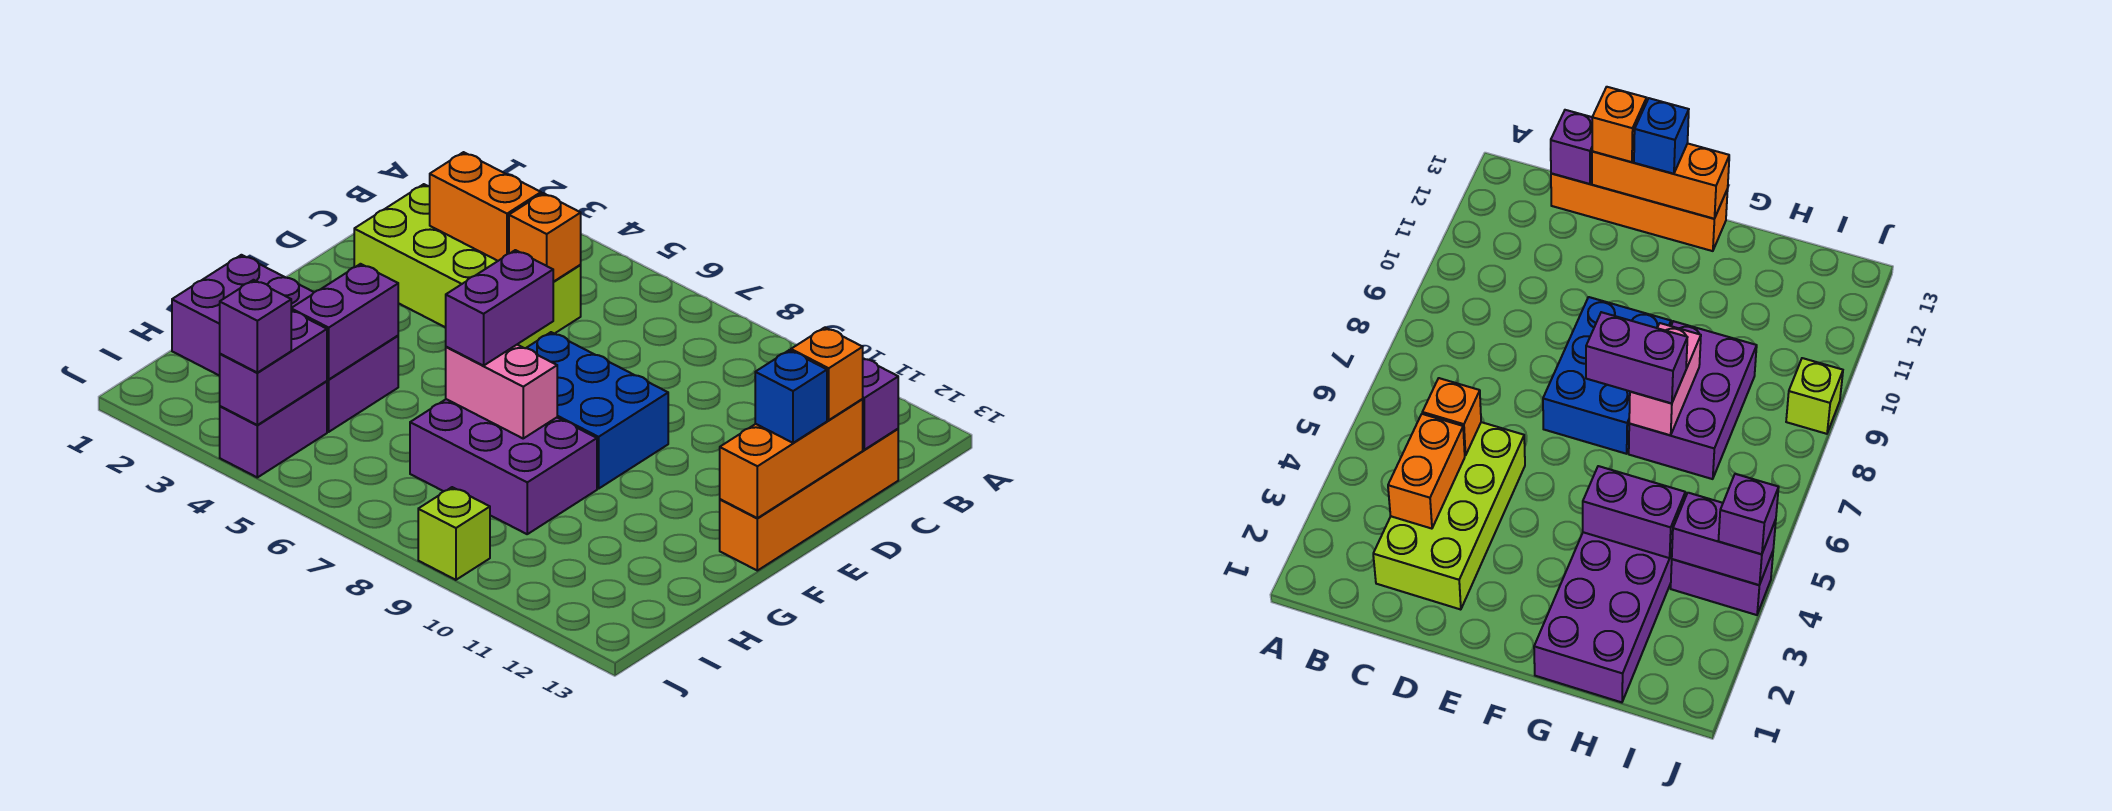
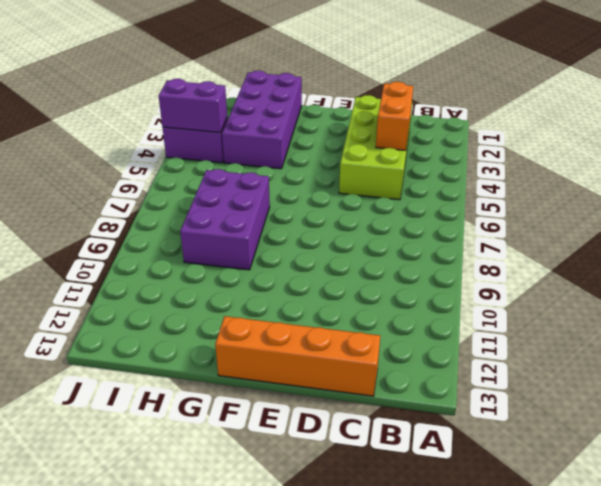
none -> blue 2x3 brick [527,332,668,489]
none -> lime 1x1 brick [418,487,490,580]
none -> orange 1x1 brick [509,193,581,282]

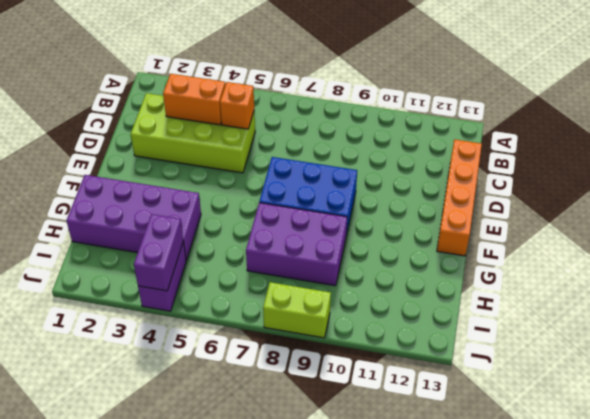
lime 1x2 brick [263,282,331,338] -> lime 1x1 brick [418,487,490,580]
none -> purple 1x1 brick [863,358,898,450]
none -> orange 1x3 brick [720,399,863,518]
none -> purple 1x2 brick [291,264,398,379]

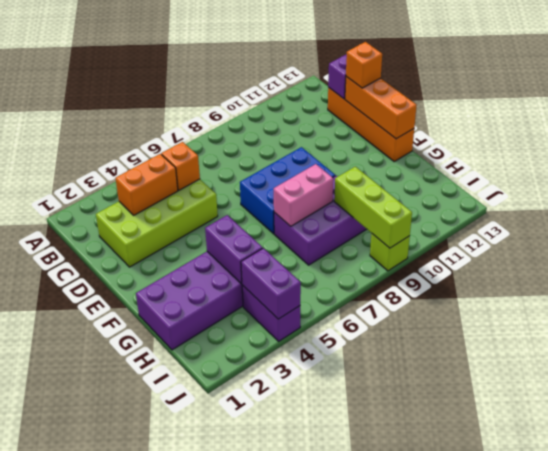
lime 1x3 brick [334,167,412,248] -> none
none -> blue 1x1 brick [755,350,827,443]
none -> purple 1x2 brick [446,250,553,366]
none -> purple 1x1 brick [220,280,291,373]

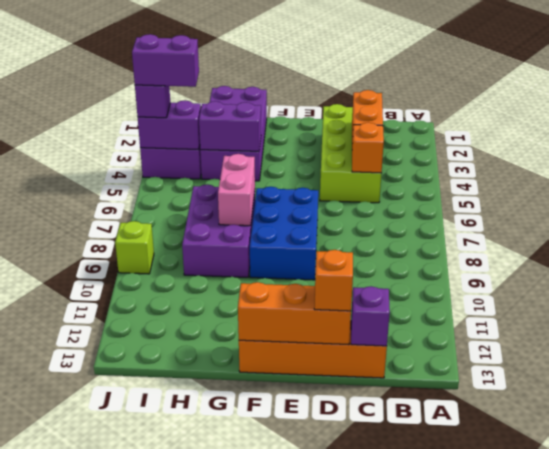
purple 1x2 brick [132,34,199,87] -> purple 1x2 brick moved to [446,250,553,366]
none -> blue 1x1 brick [755,350,827,443]

